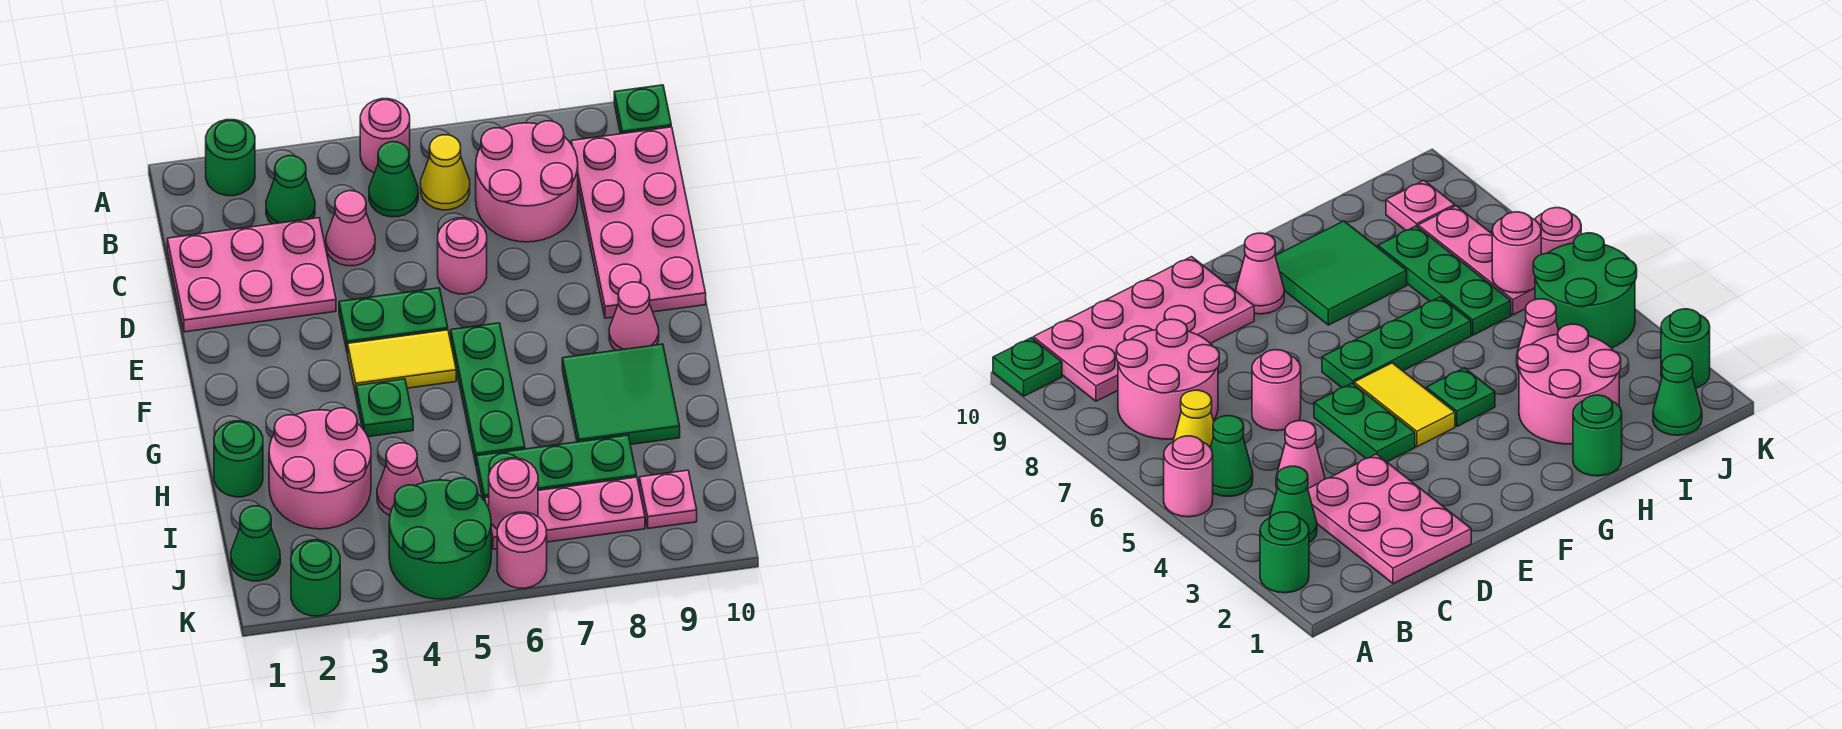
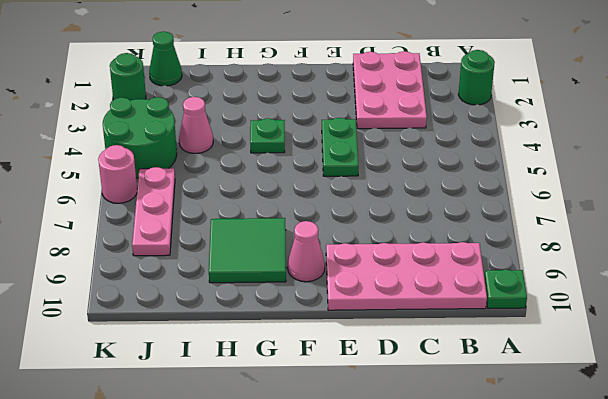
none -> pink 1x1 round brick [360,99,410,173]
none -> green 1x1 cone [266,156,315,224]
none -> green 1x1 cone [369,142,418,217]

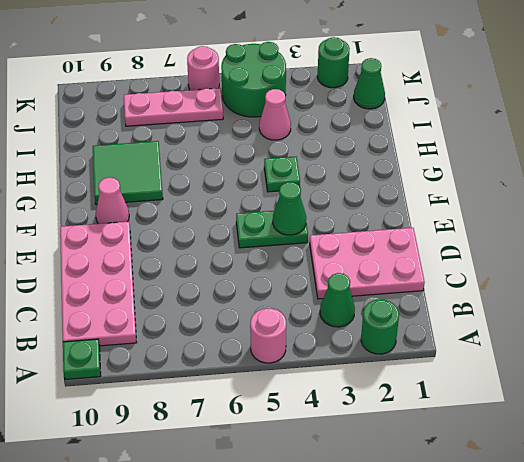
green 1x1 cone [273,182,306,235] -> green 1x1 cone moved to [369,142,418,217]
none -> yellow 1x1 cone [421,135,470,210]
none -> pink 2x2 round brick [476,121,578,242]
none -> pink 1x1 cone [326,191,375,266]

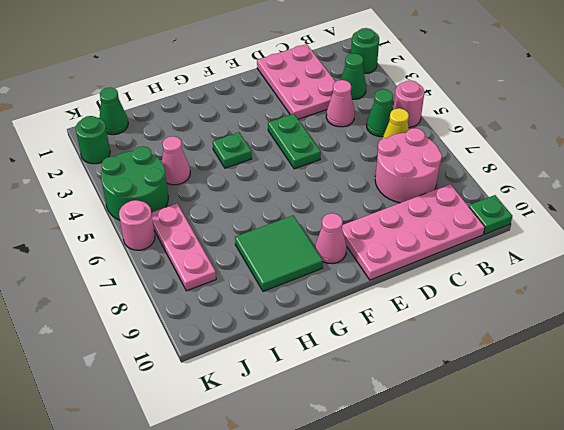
none -> pink 1x1 round brick [438,218,487,294]
none -> yellow 1x2 tile [348,330,456,394]
none -> green 1x3 plate [451,323,525,464]

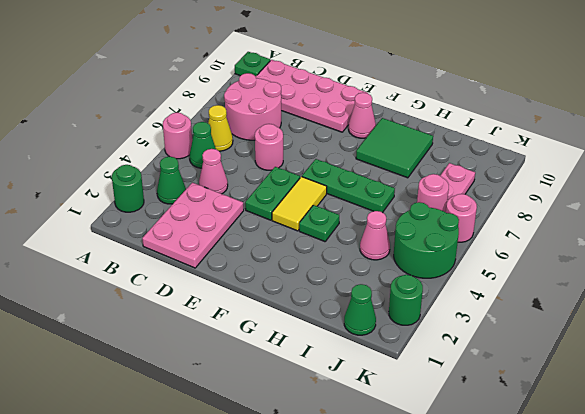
none -> green 1x1 round brick [214,421,263,497]
none -> pink 2x2 round brick [269,408,371,529]
none -> green 1x3 plate [476,435,637,501]

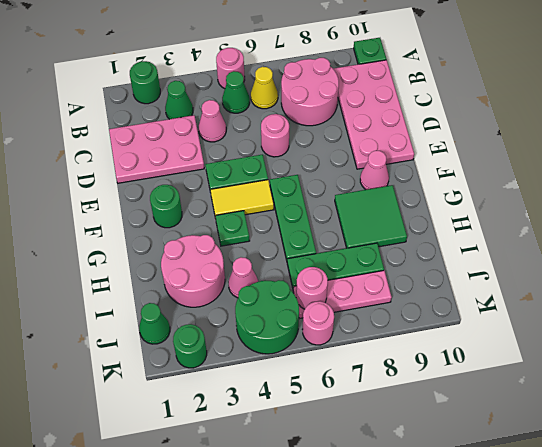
green 1x1 round brick [150,185,182,228] -> green 1x1 round brick moved to [214,421,263,497]
none -> pink 1x1 plate [639,470,697,528]

